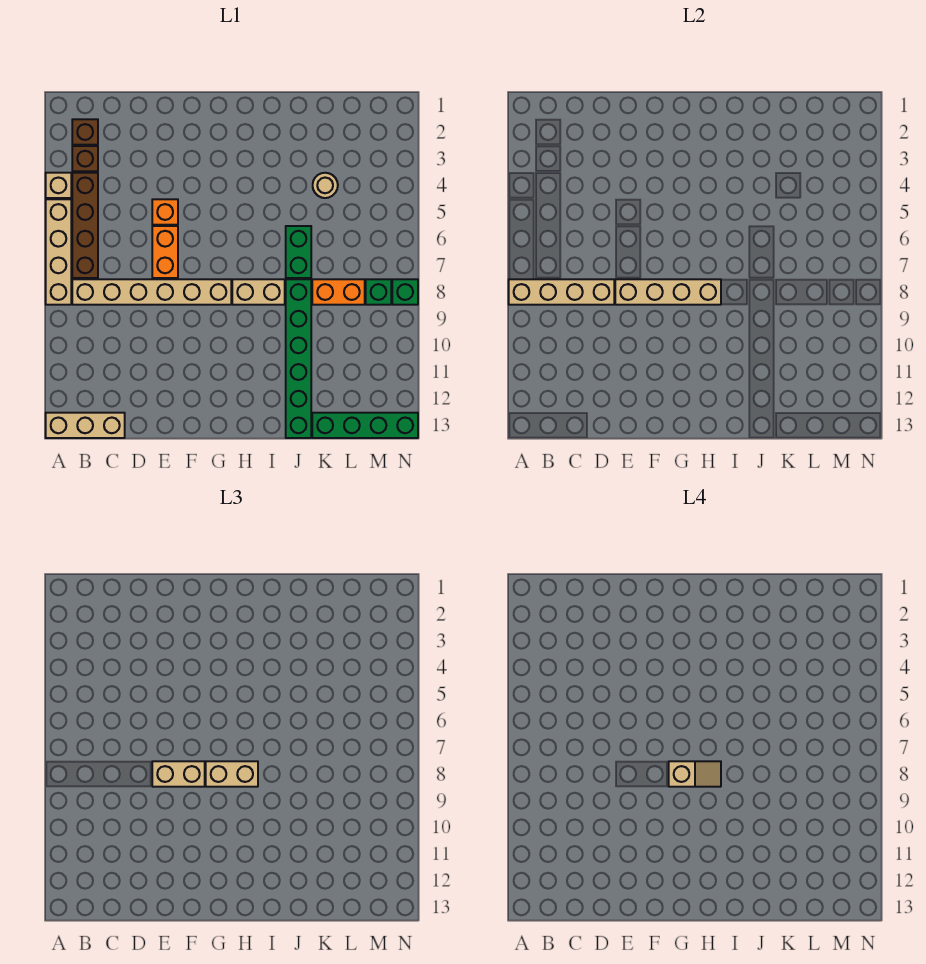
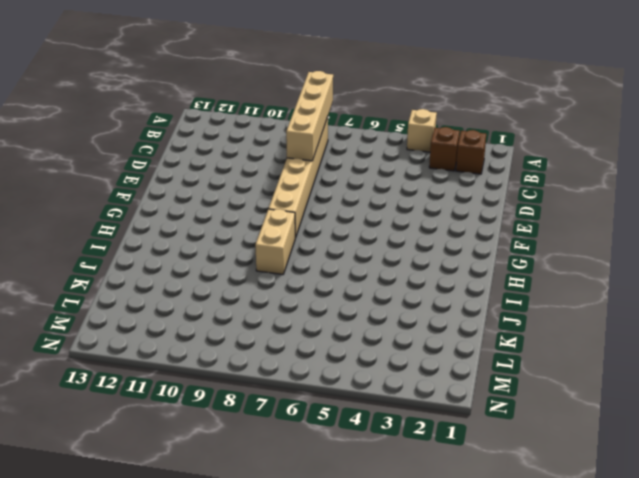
none -> tan 1x4 brick [46,199,71,305]
none -> tan 1x3 brick [46,413,125,438]
none -> brown 1x4 brick [72,173,98,278]

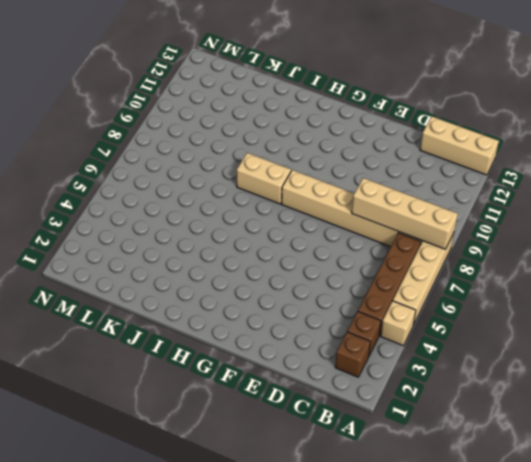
none -> orange 1x1 brick [152,199,178,225]
none -> orange 1x2 brick [152,226,178,278]
none -> green 1x2 brick [286,226,311,278]

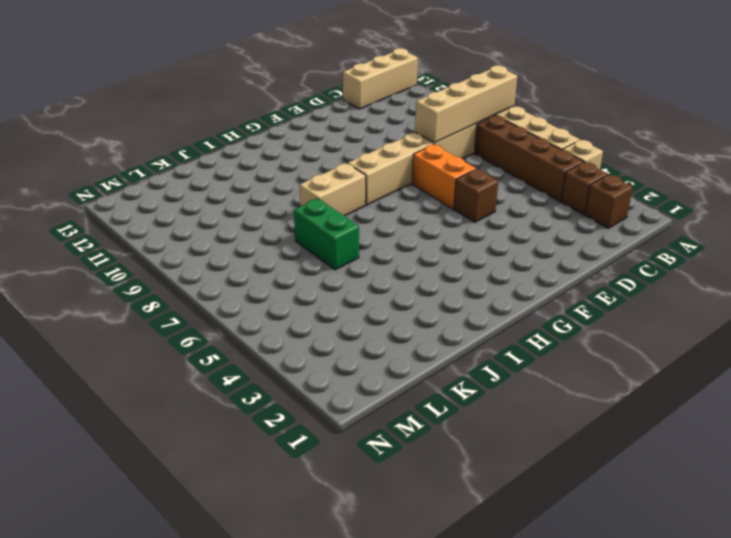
brown 1x1 brick [454,169,498,222] -> orange 1x1 brick [152,199,178,225]
none -> green 1x6 brick [286,279,311,438]
none -> tan 1x1 round brick [313,173,338,198]
none -> orange 1x2 brick [312,279,365,305]

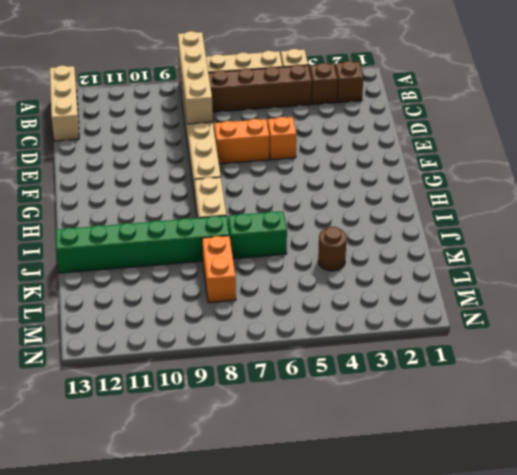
brown 1x1 round brick [318,227,347,271] -> tan 1x1 round brick [313,173,338,198]
none -> green 1x4 brick [312,413,418,438]
none -> green 1x1 brick [366,279,391,305]
none -> green 1x1 brick [392,279,418,305]

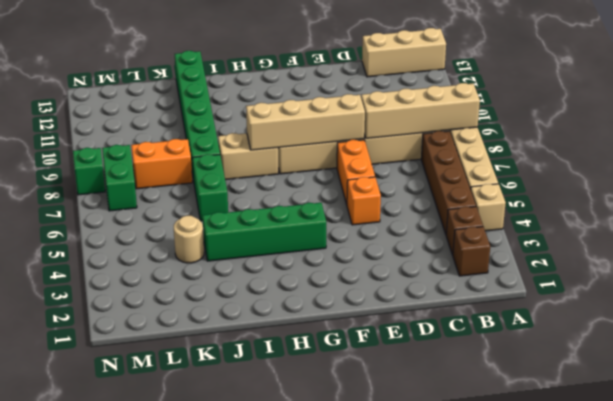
green 1x4 brick [203,203,326,261] -> green 1x4 brick moved to [312,413,418,438]
green 1x2 brick [102,145,137,211] -> green 1x1 brick [366,279,391,305]
none -> tan 1x2 brick [152,761,205,787]
none -> tan 1x2 brick [206,761,258,787]
none -> tan 1x2 slope [669,761,721,787]

